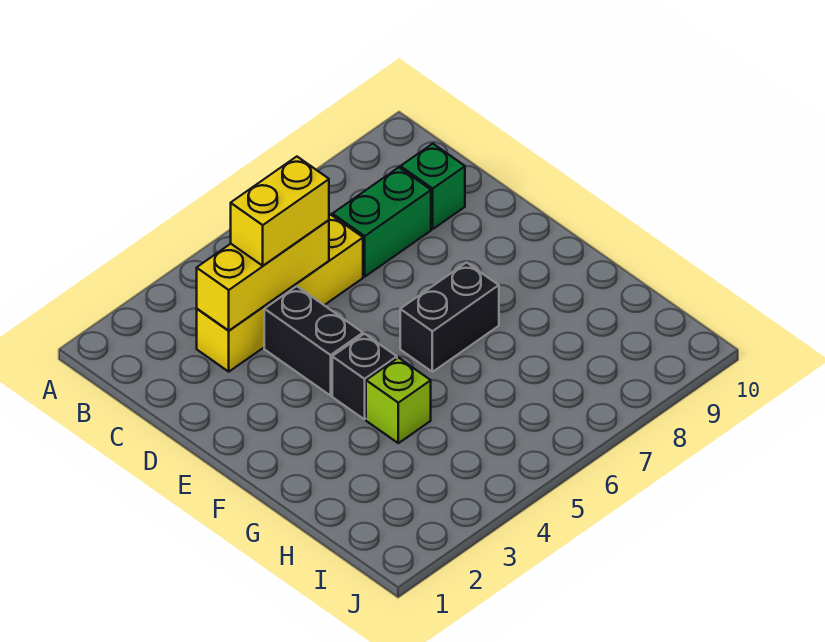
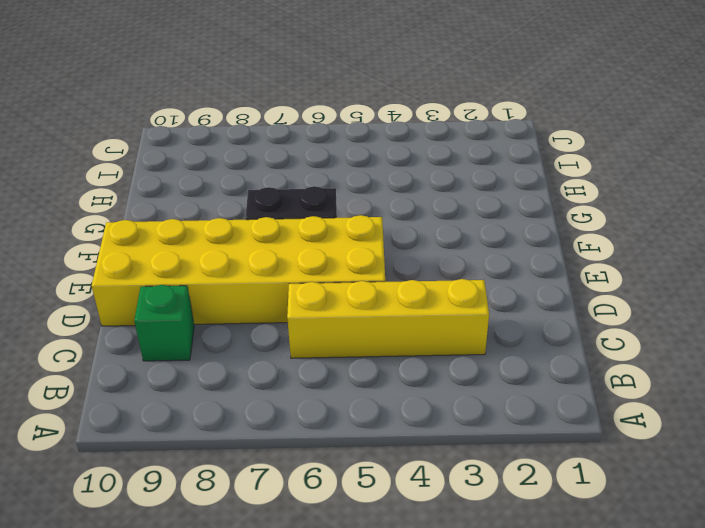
yellow 2x6 brick [92,215,385,326] -> none
none -> green 1x2 brick [332,167,431,277]
none -> black 1x2 brick [264,286,363,396]

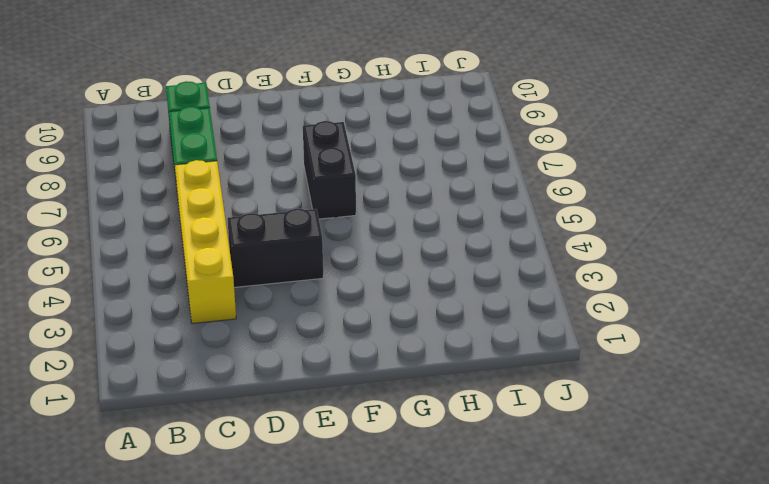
none -> black 1x1 brick [332,334,397,419]
none -> lime 1x1 brick [366,358,431,443]

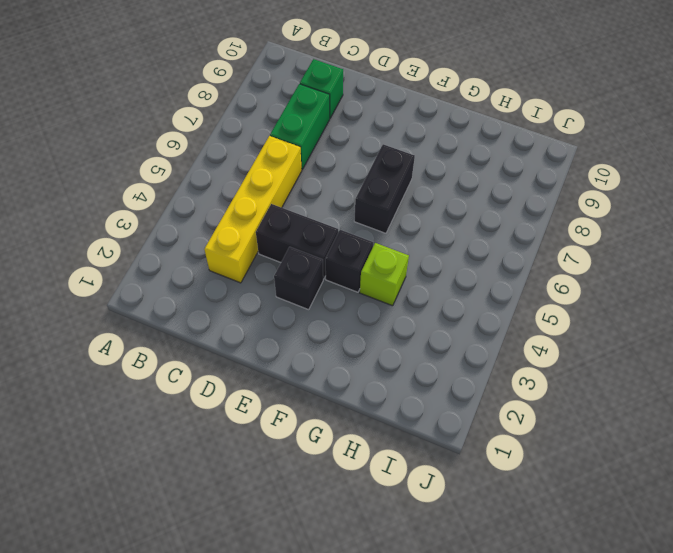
black 1x1 brick [274,247,323,310] -> none
none -> yellow 1x3 brick [197,220,329,331]
none -> yellow 1x2 brick [231,157,329,266]

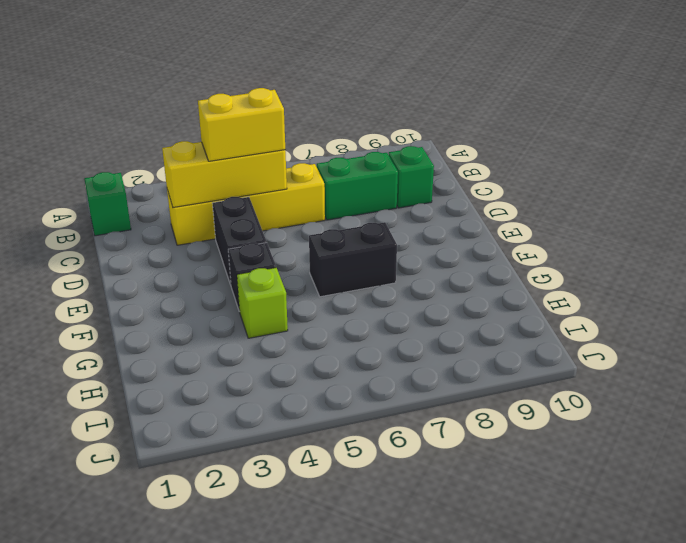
green 1x1 brick [84,172,131,236] -> none

